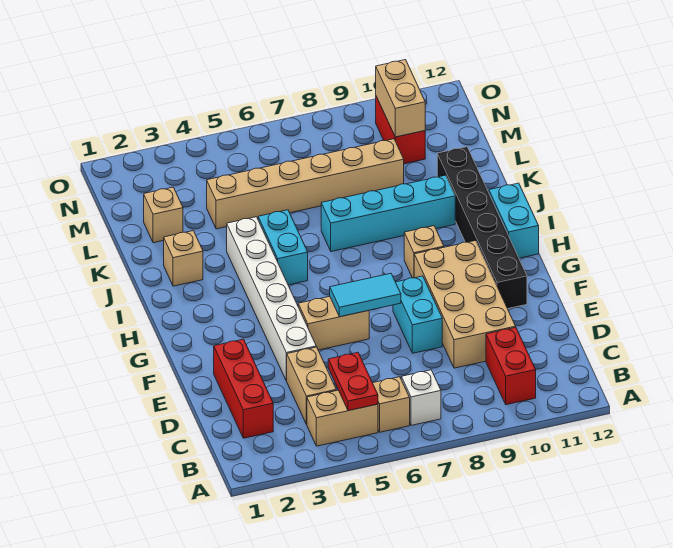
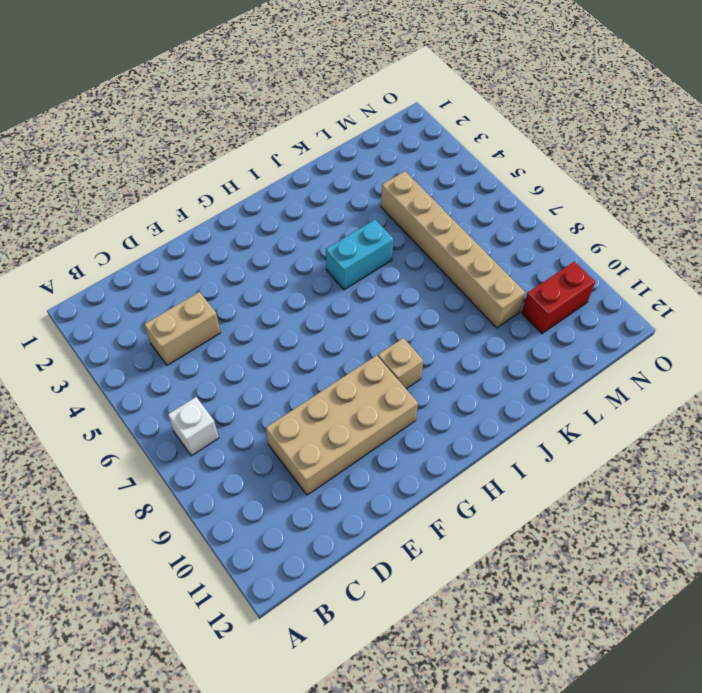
none -> tan 1x2 brick [307,390,378,446]
none -> tan 1x1 brick [373,377,410,432]
none -> red 1x2 brick [486,327,536,405]

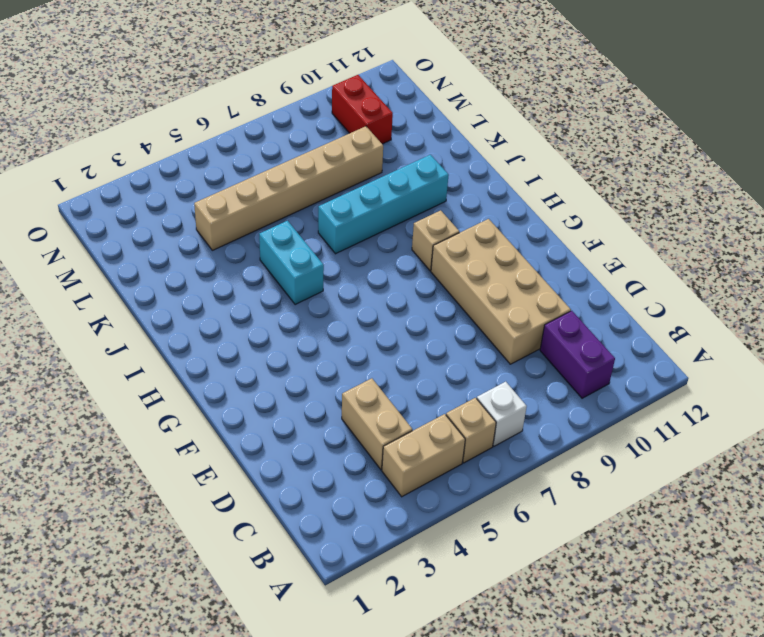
purple 1x2 brick [540,311,615,398] -> red 1x2 brick [486,327,536,405]
none -> red 1x3 brick [214,339,273,438]
none -> white 1x6 brick [227,217,316,381]
none -> cyan 1x2 brick [393,276,442,353]

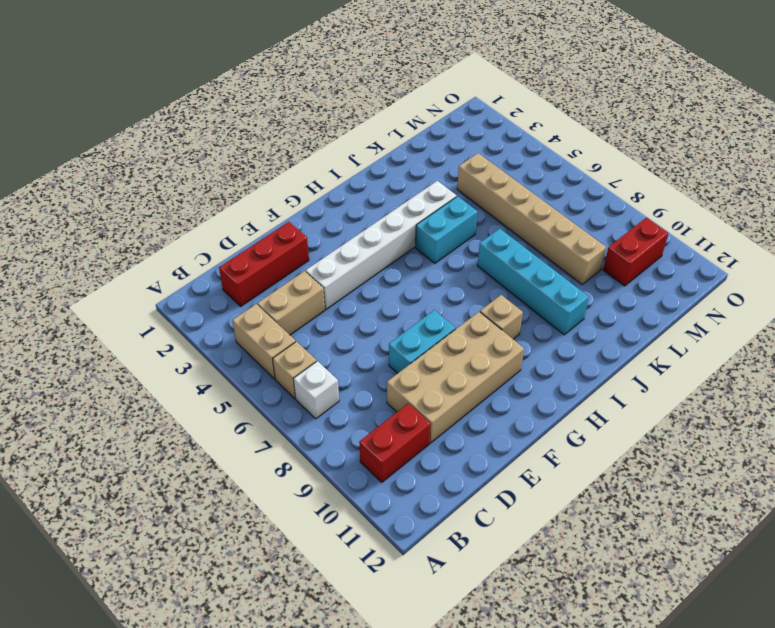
none -> tan 1x2 brick [298,296,369,350]
none -> black 1x6 brick [437,147,527,309]
none -> cyan 1x2 brick [489,183,539,258]

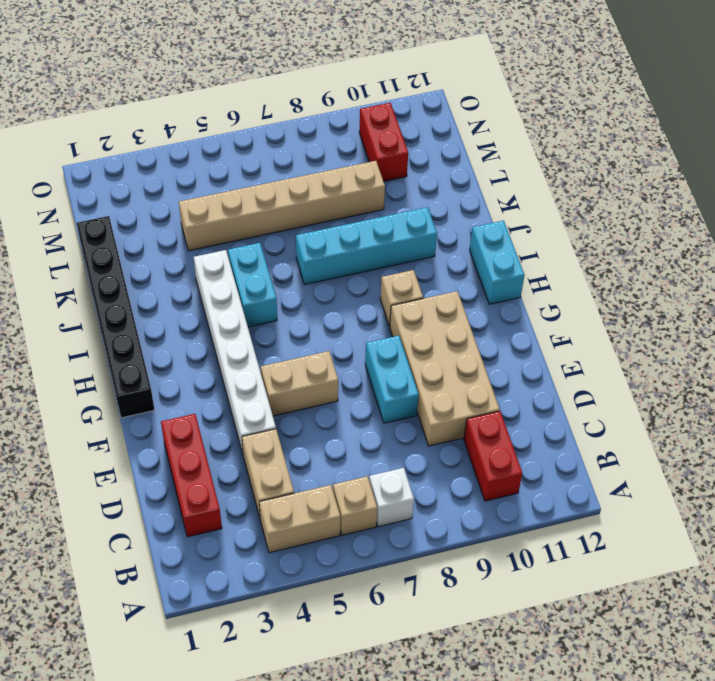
black 1x6 brick [77,216,154,418] -> black 1x6 brick moved to [437,147,527,309]
none -> tan 1x1 brick [164,231,203,286]
none -> tan 1x1 brick [144,187,183,243]
none -> red 1x2 plate [328,353,378,411]

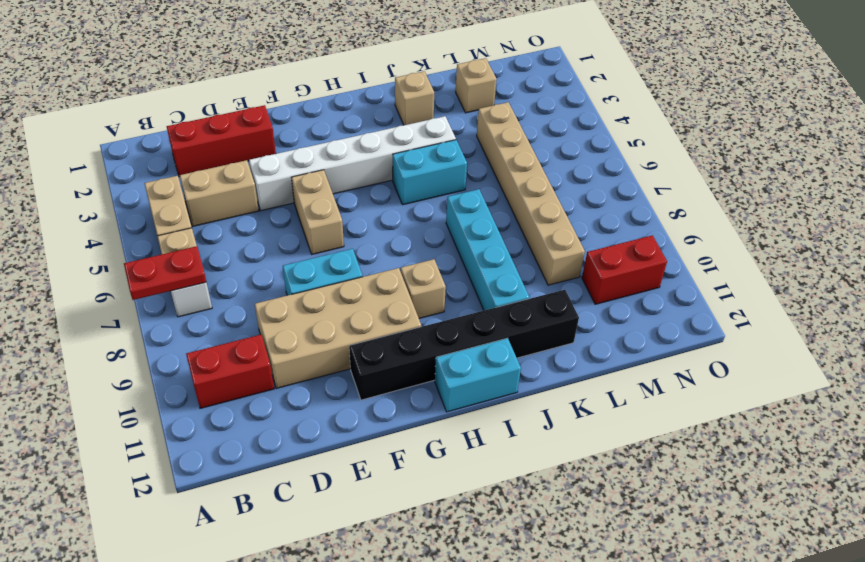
red 1x2 plate [124,246,206,300] -> red 1x2 plate moved to [328,353,378,411]
none -> cyan 1x2 tile [330,273,401,317]
none -> tan 1x2 brick [376,60,425,137]

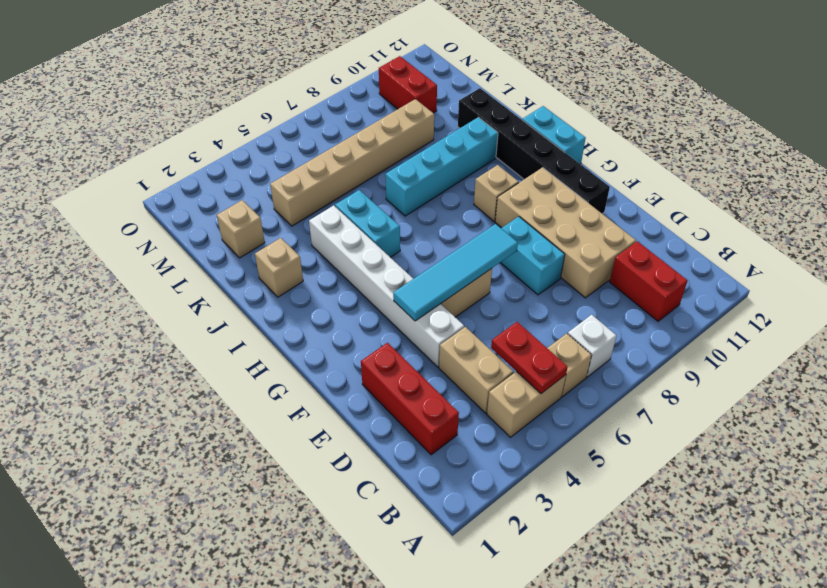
cyan 1x4 tile [393,224,518,321] -> cyan 1x2 tile [330,273,401,317]
none -> tan 1x2 brick [376,60,425,137]

